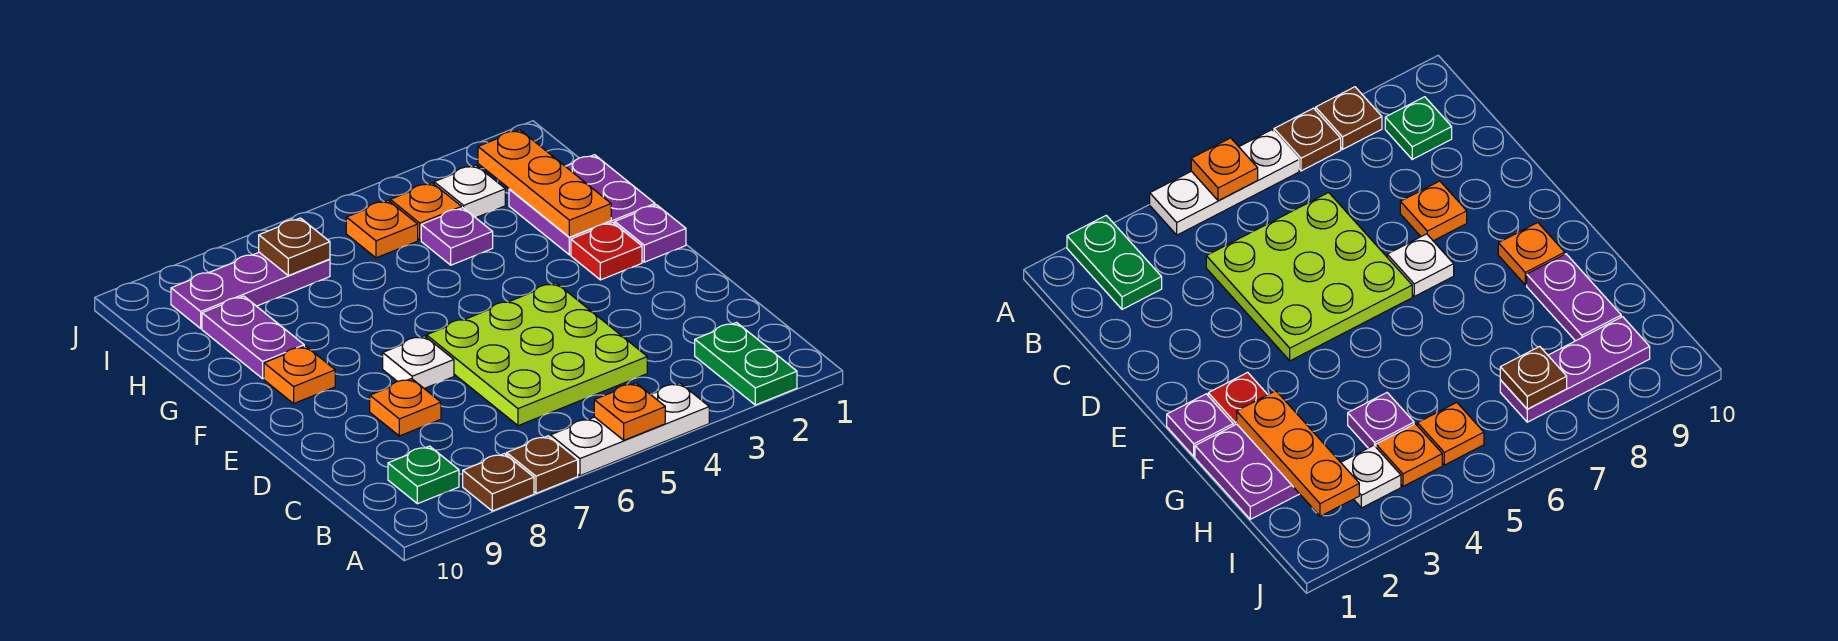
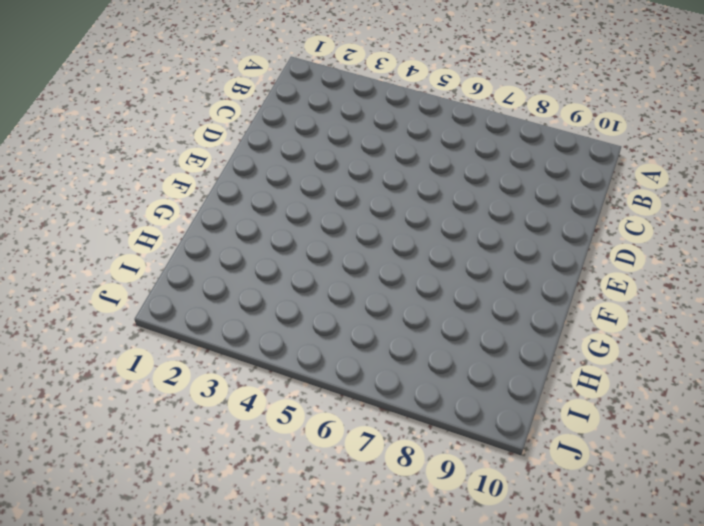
none -> green 1x2 plate [695,323,797,405]
none -> white 1x3 plate [550,383,709,476]
none -> brown 1x1 plate [507,436,578,493]

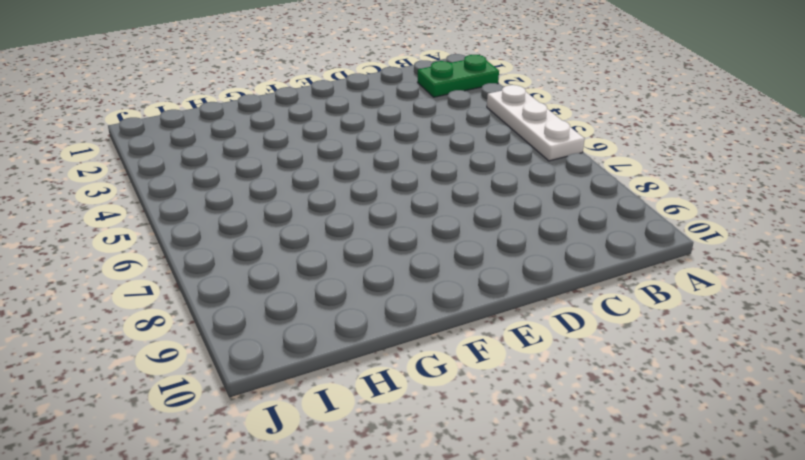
none -> brown 1x1 plate [507,436,578,493]
none -> brown 1x1 plate [463,454,534,511]
none -> green 1x1 plate [388,446,459,504]

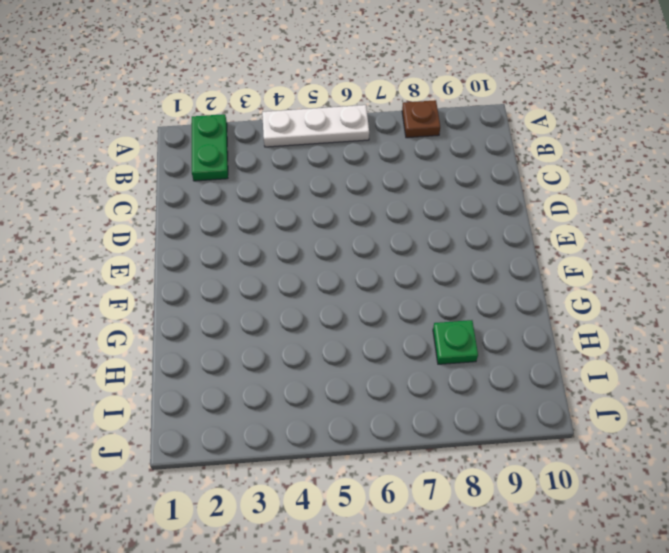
green 1x1 plate [433,320,478,364] -> green 1x1 plate moved to [388,446,459,504]
none -> brown 1x1 plate [507,436,578,493]
none -> lime 3x3 plate [427,283,647,426]
none -> orange 1x1 plate [370,379,441,436]

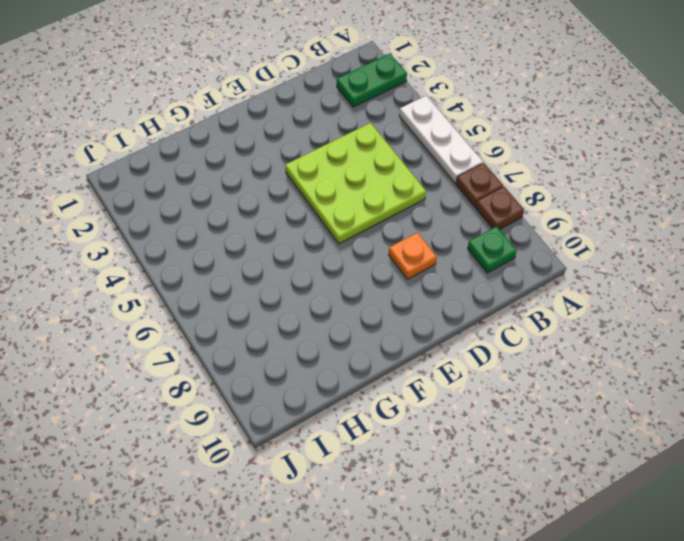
none -> white 1x1 plate [383,336,454,388]
none -> purple 1x1 plate [615,205,686,262]
none -> red 1x1 plate [571,222,642,280]

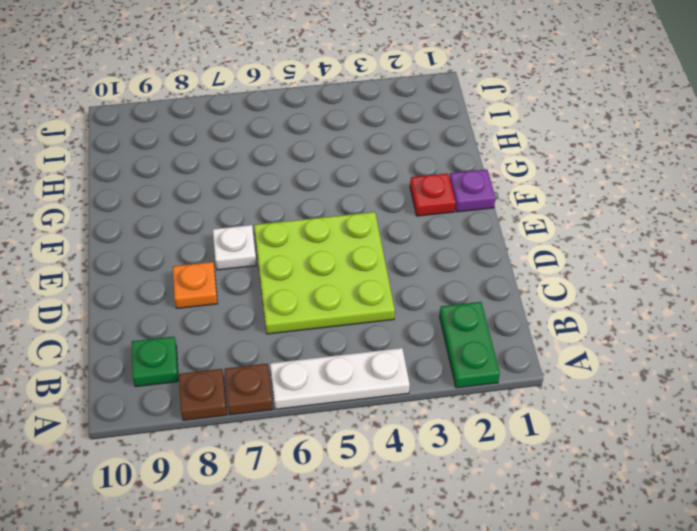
none -> orange 1x1 plate [264,346,335,403]
none -> purple 2x2 plate [509,155,655,255]
none -> purple 1x2 plate [202,296,304,378]

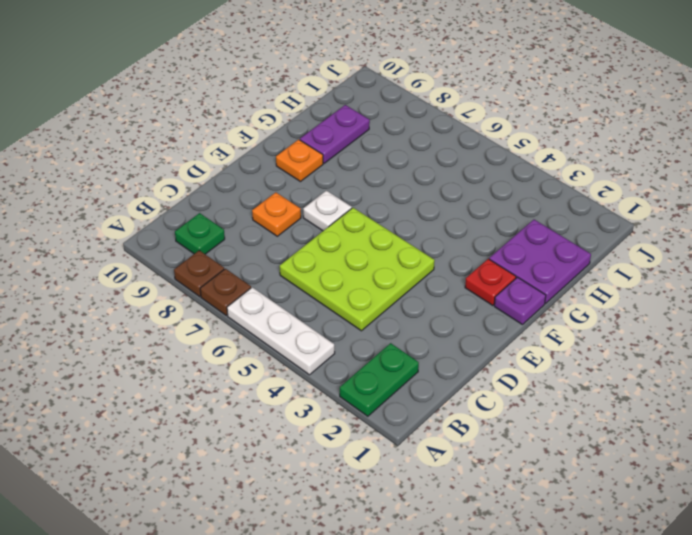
none -> purple 1x1 plate [421,208,493,265]
none -> white 1x1 plate [434,165,505,218]
none -> orange 1x1 plate [390,183,462,240]

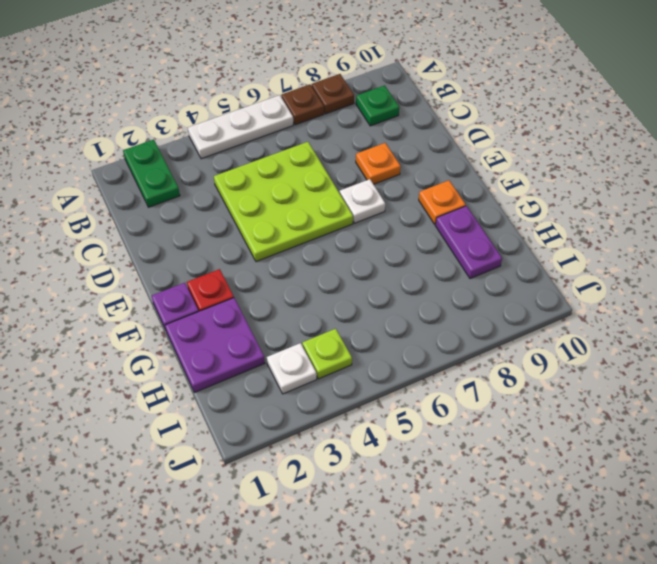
lime 1x1 plate [302,329,352,379] -> orange 1x1 plate [390,183,462,240]
none -> purple 1x1 plate [421,208,493,265]
none -> orange 1x1 plate [346,201,418,258]
none -> purple 1x3 plate [171,252,330,328]

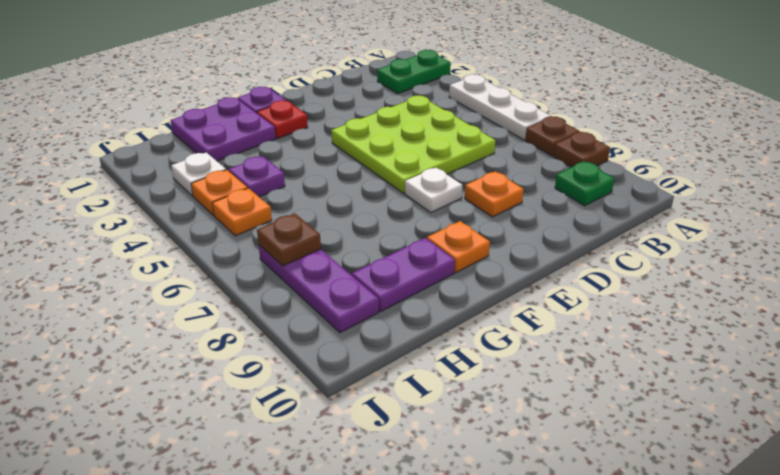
none -> orange 1x1 plate [594,383,665,440]
none -> orange 1x3 plate [478,130,611,237]

